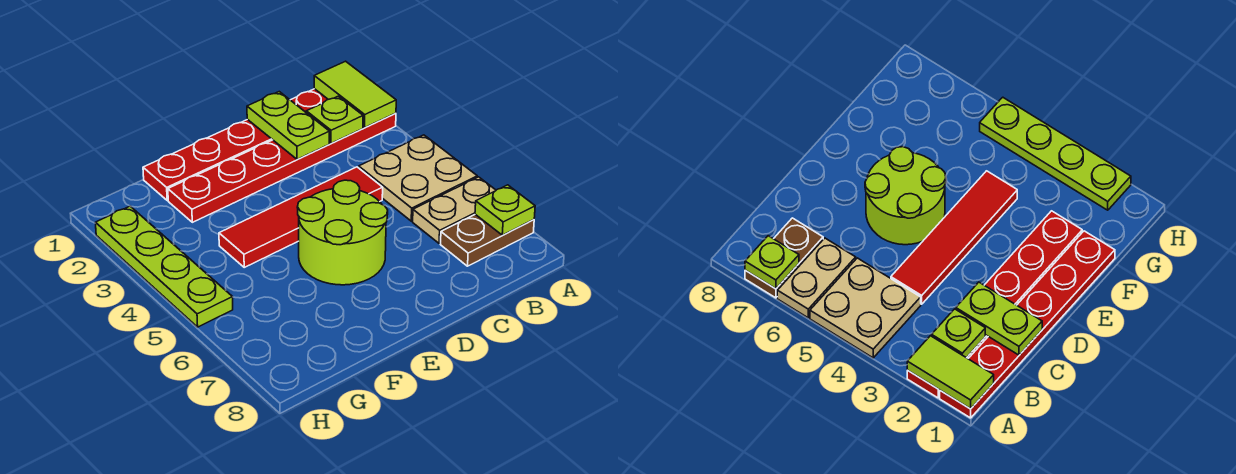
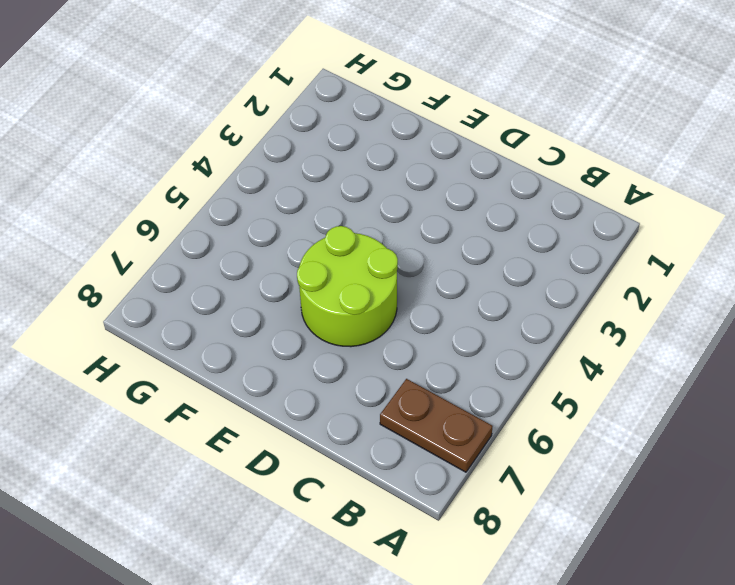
none -> red 1x6 plate [143,89,328,200]
none -> red 1x6 plate [168,113,396,222]
none -> tan 2x2 plate [359,135,477,221]

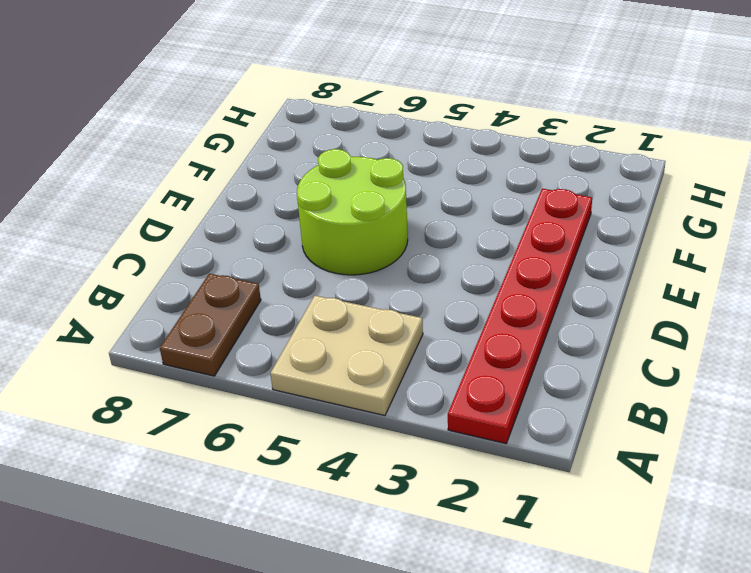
none -> red 1x6 plate [143,89,328,200]
none -> tan 1x2 plate [413,177,496,244]
none -> red 1x4 tile [219,167,383,267]

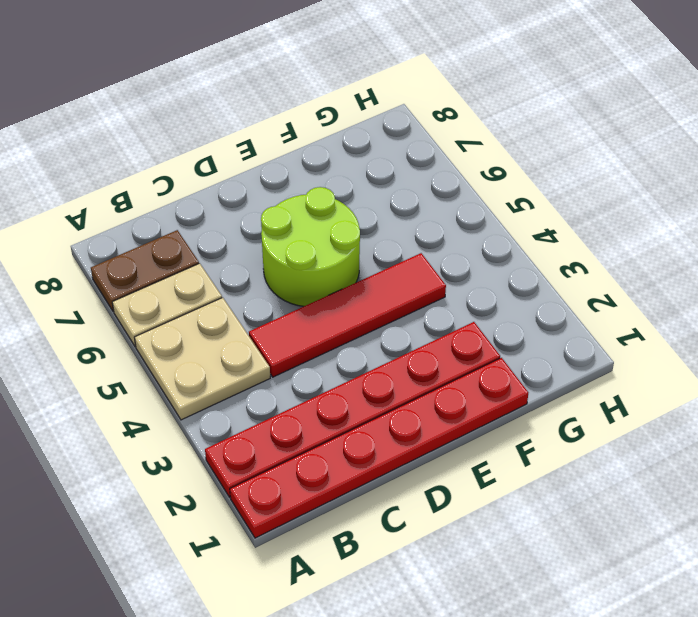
none -> lime 1x4 plate [96,206,233,327]
none -> lime 1x2 tile [314,61,396,128]
none -> lime 1x1 plate [475,185,535,235]

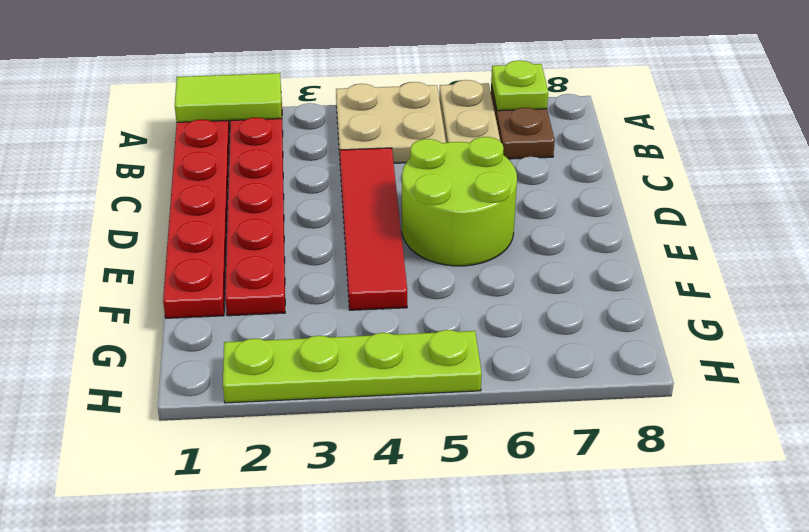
none -> lime 1x1 plate [306,96,363,144]
none -> lime 1x2 plate [247,92,330,160]

